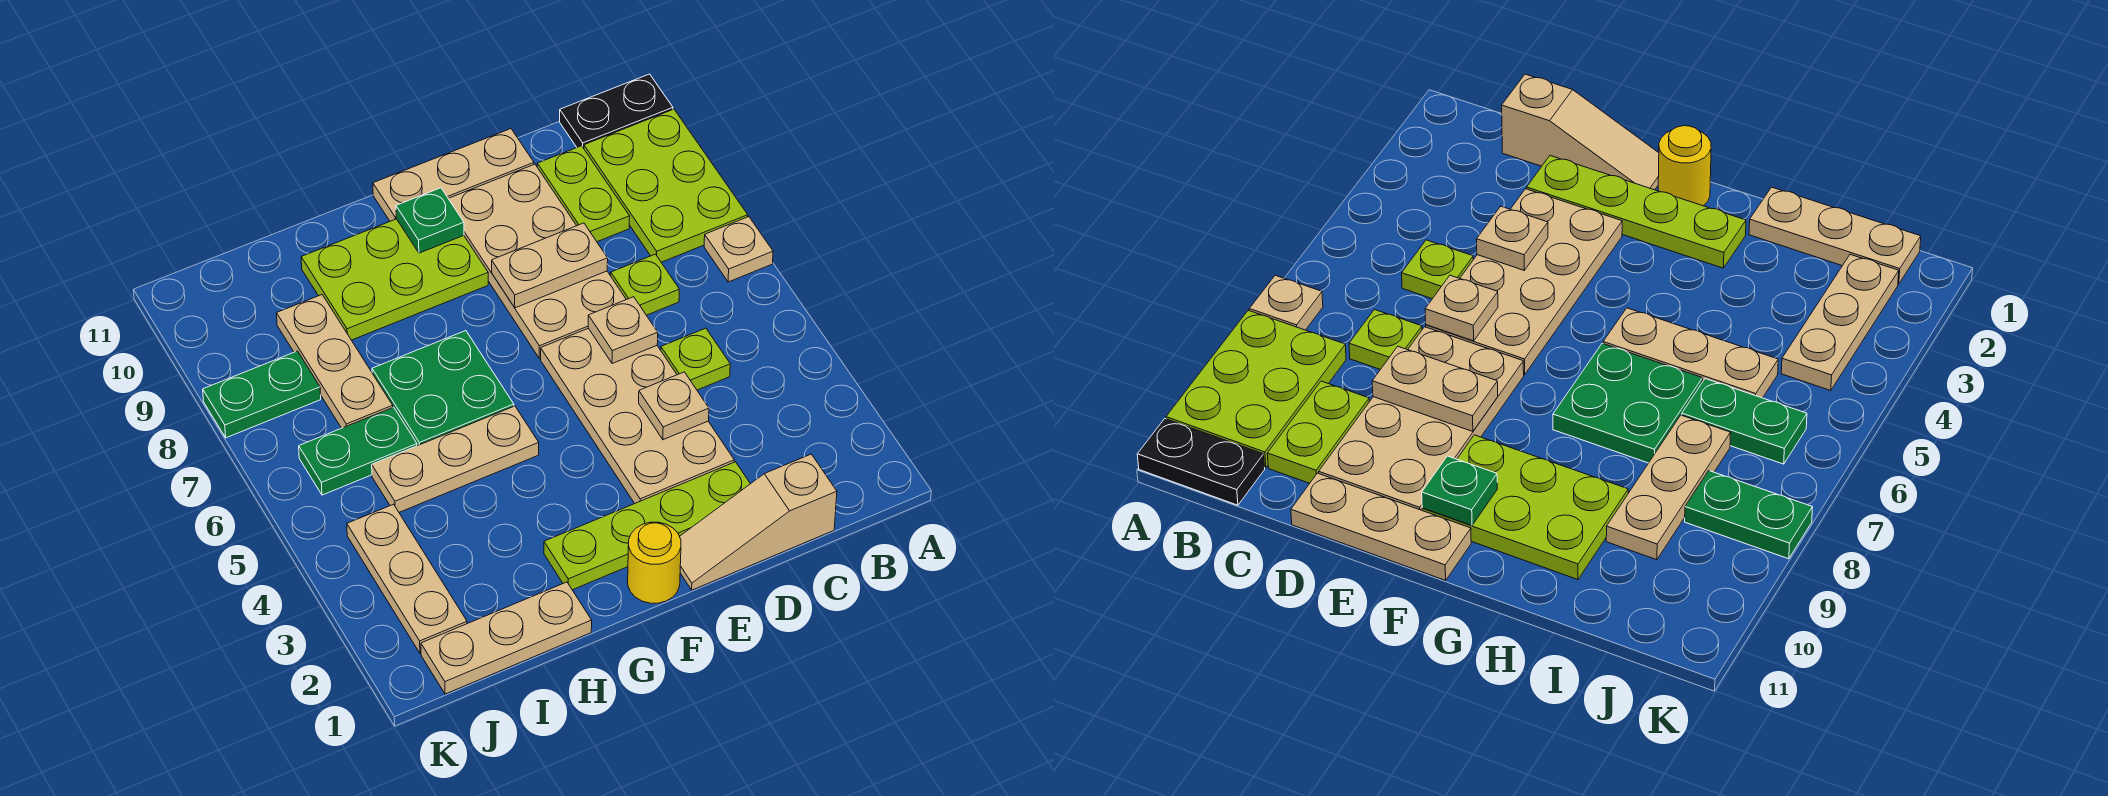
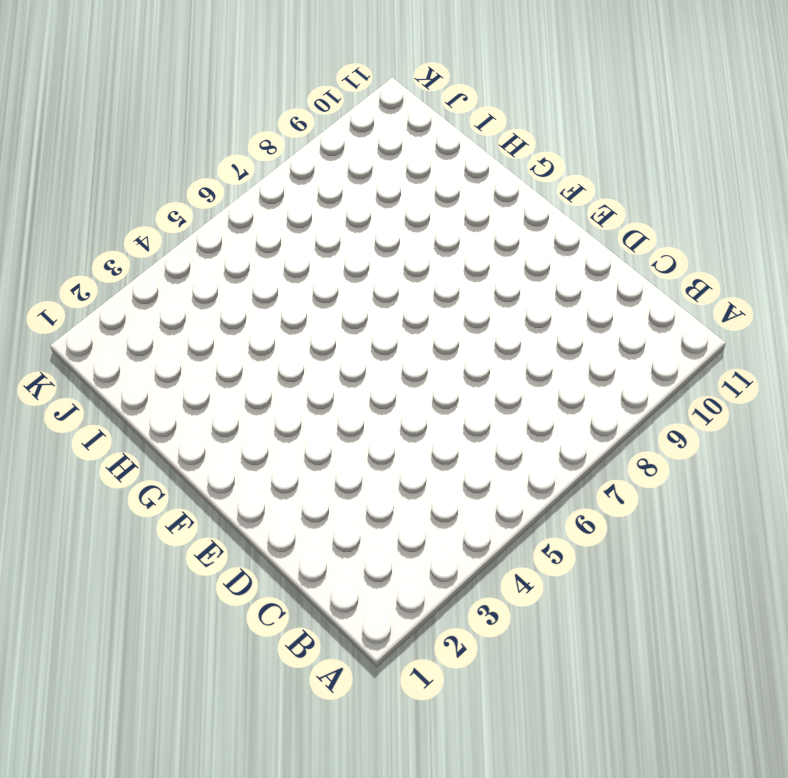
none -> tan 1x1 plate [704,217,773,282]
none -> lime 2x3 plate [584,109,748,262]
none -> black 1x2 plate [560,74,673,148]

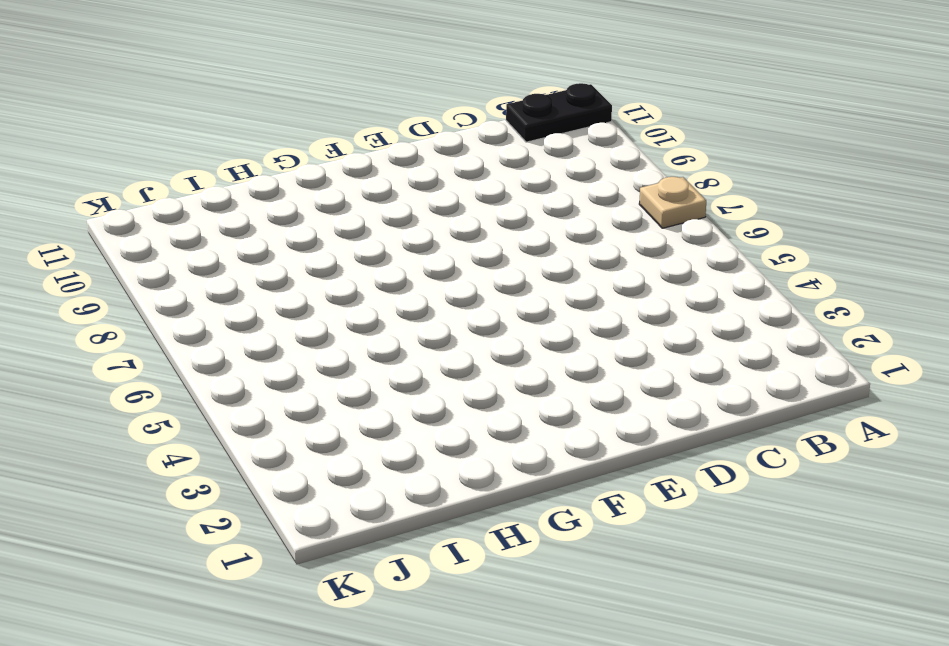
none -> lime 2x3 plate [584,109,748,262]
none -> tan 1x3 slope [679,454,837,590]
none -> lime 1x1 plate [661,328,730,390]

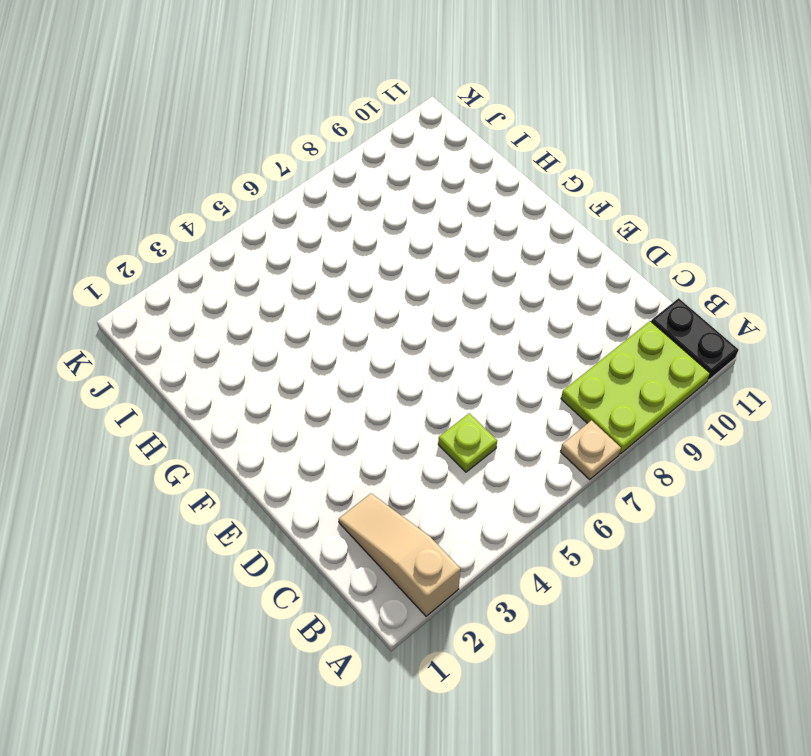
tan 1x3 slope [339,494,460,616] -> tan 1x3 slope moved to [679,454,837,590]
none -> lime 1x1 plate [611,254,679,315]
none -> lime 1x2 plate [537,146,630,242]
none -> lime 1x4 plate [544,462,750,590]

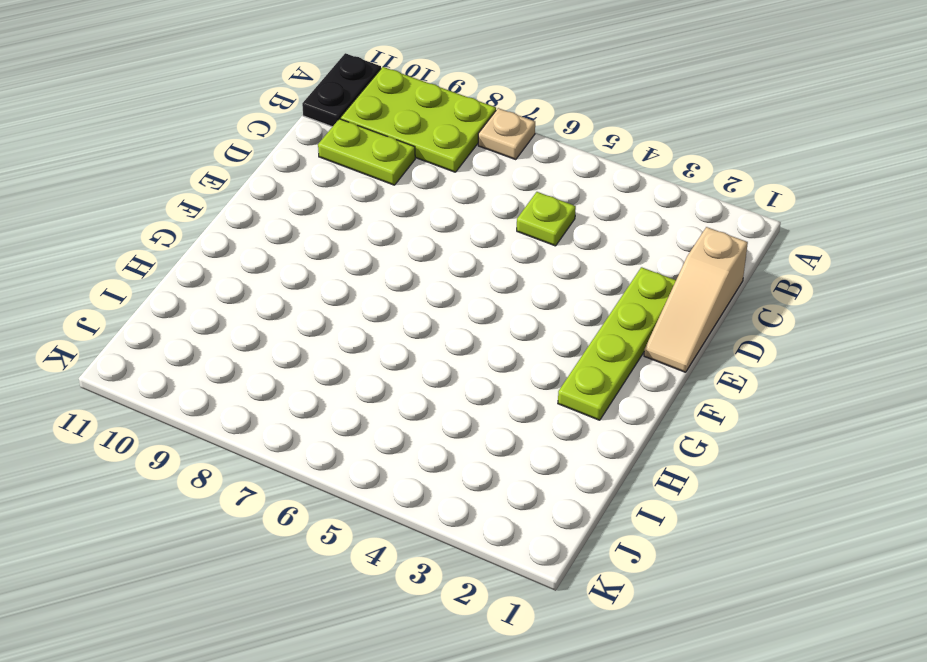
none -> lime 1x1 plate [611,254,679,315]
none -> tan 2x4 plate [541,328,734,503]
none -> tan 2x4 plate [448,164,626,359]

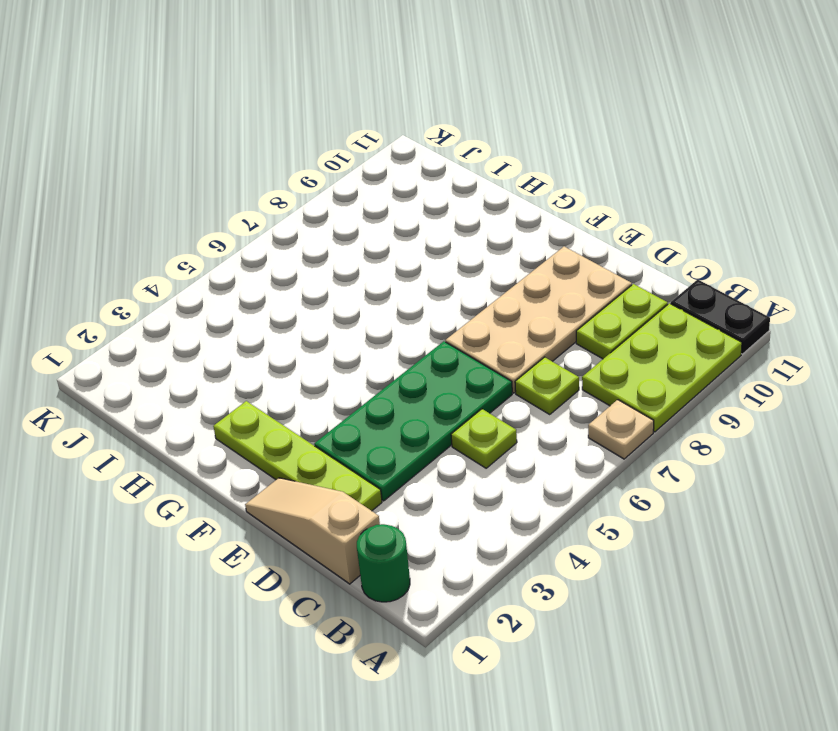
green 1x1 round brick [357,524,410,602] -> none
green 2x4 plate [314,341,512,501] -> tan 2x4 plate [541,328,734,503]
none -> tan 1x3 plate [373,129,534,221]
none -> yellow 1x1 round brick [628,522,681,603]
none -> lime 2x3 plate [301,219,488,340]

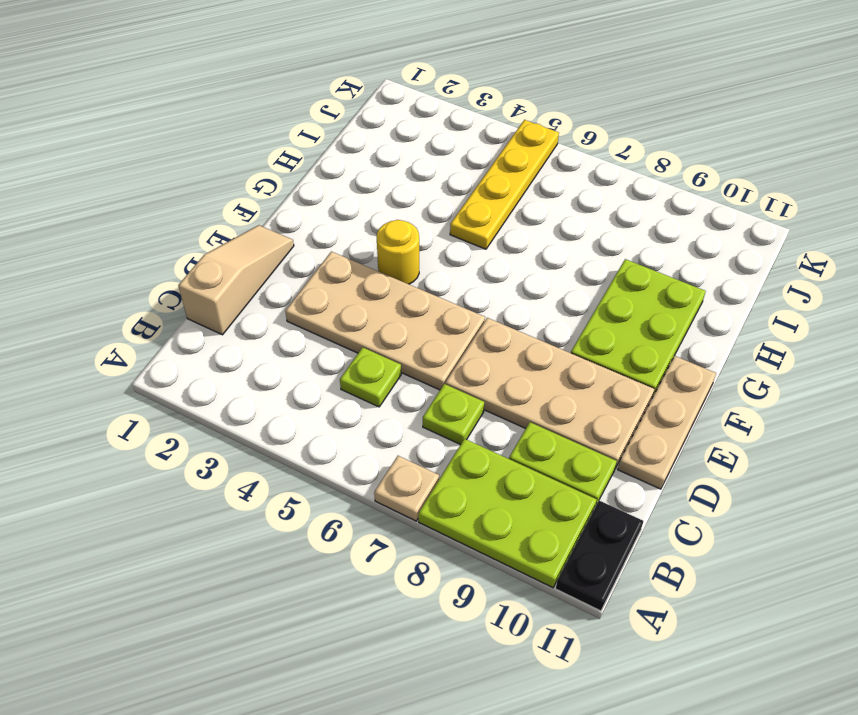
yellow 1x1 round brick [377,220,419,284] -> yellow 1x1 round brick moved to [628,522,681,603]
yellow 1x4 plate [450,120,559,249] -> tan 1x3 plate [372,406,539,512]
none -> lime 1x4 plate [544,462,750,590]
none -> green 2x2 plate [372,331,514,446]
none -> tan 1x3 plate [421,582,592,694]

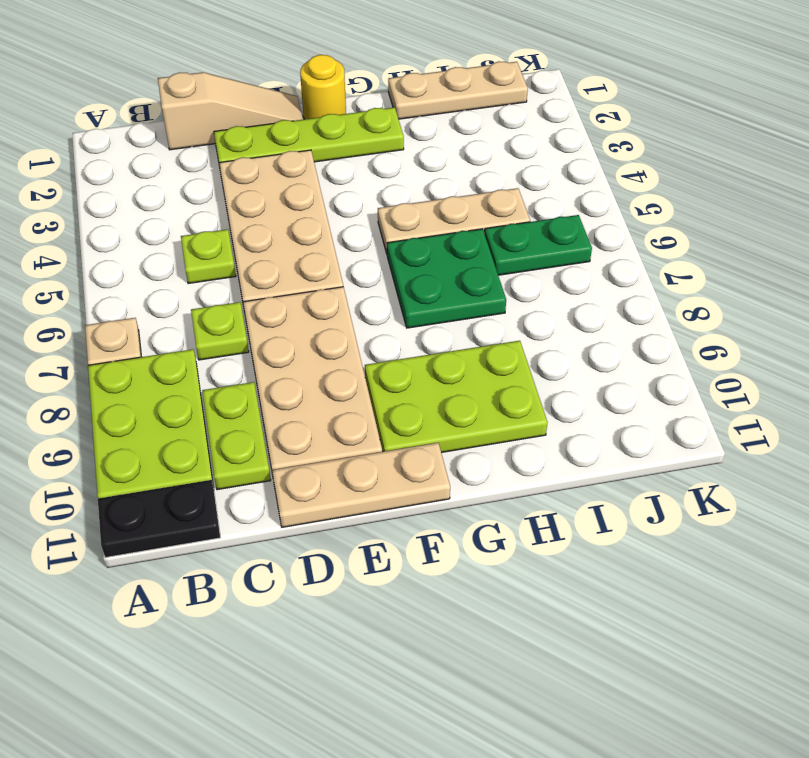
none -> tan 1x3 plate [277,295,393,428]
none -> tan 1x3 plate [347,504,467,653]
none -> green 1x2 plate [203,351,321,438]

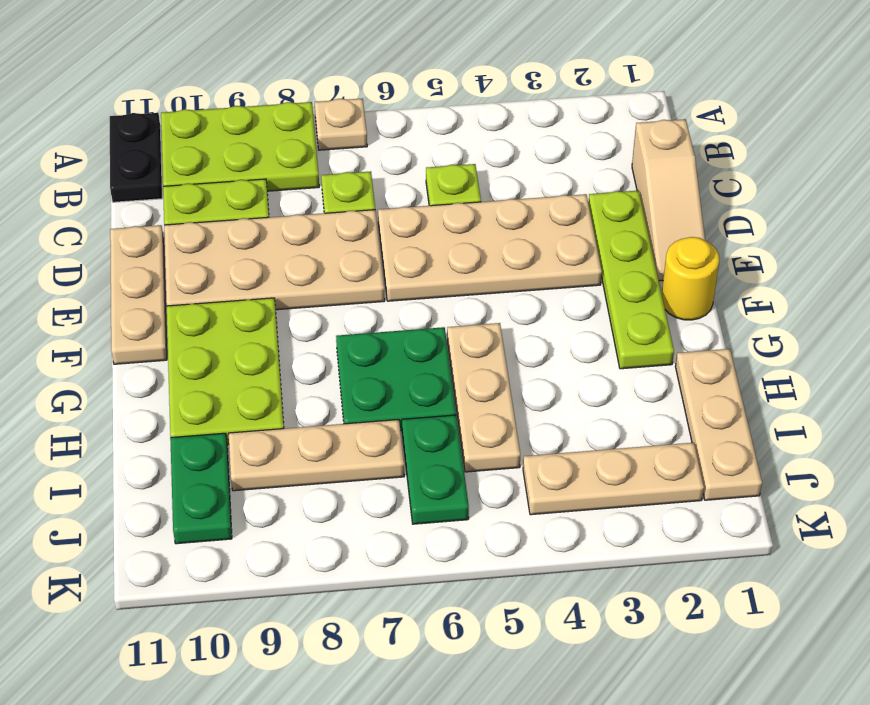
green 1x2 plate [170,433,232,544] -> green 1x2 plate moved to [203,351,321,438]
none -> tan 1x1 plate [639,372,709,440]
none -> tan 1x1 plate [588,297,658,364]
none -> tan 1x2 plate [492,223,608,308]

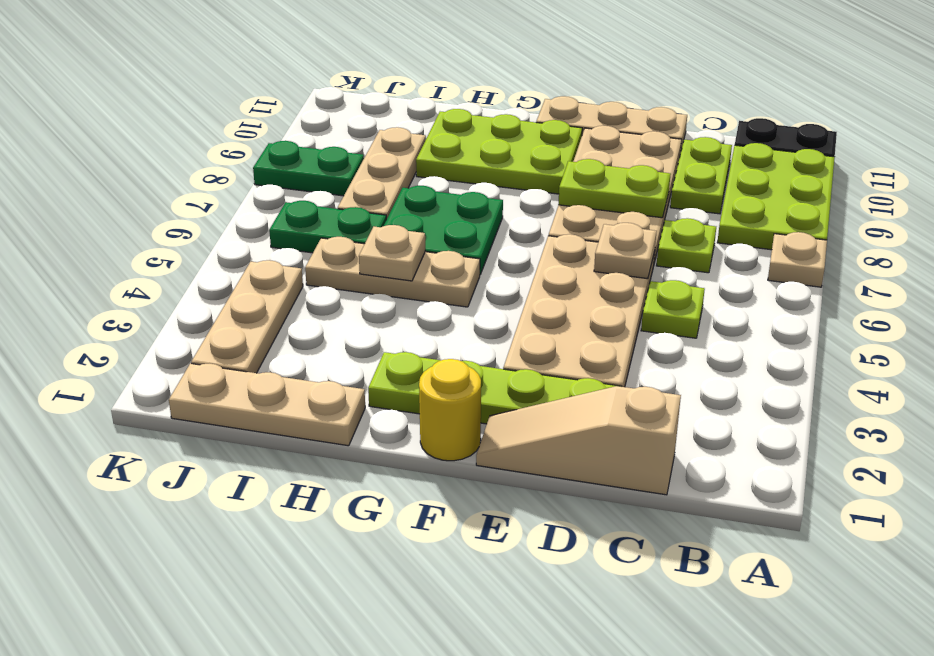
lime 1x2 plate [558,159,670,218] -> tan 1x2 plate [492,223,608,308]
tan 1x1 plate [359,225,425,281] -> tan 1x1 plate moved to [639,372,709,440]
none -> green 1x1 plate [396,188,464,253]

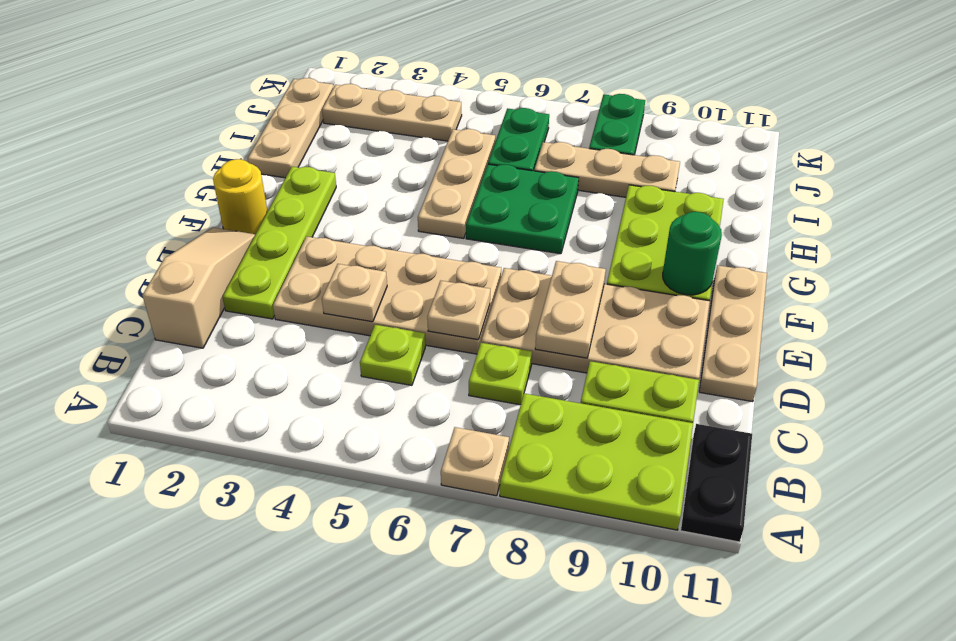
green 1x1 round brick [663,212,722,295] -> green 1x1 plate [396,188,464,253]

